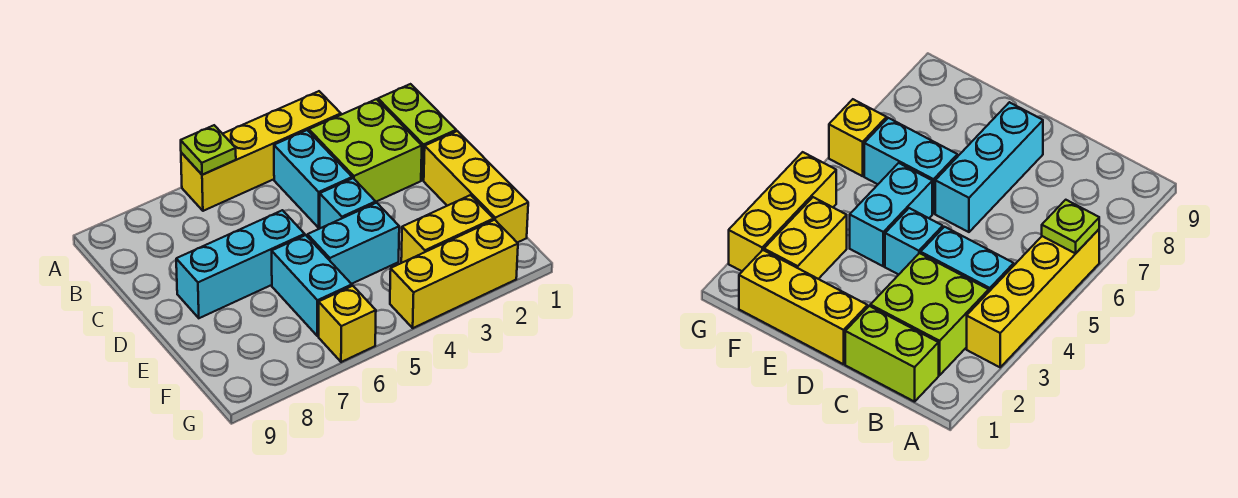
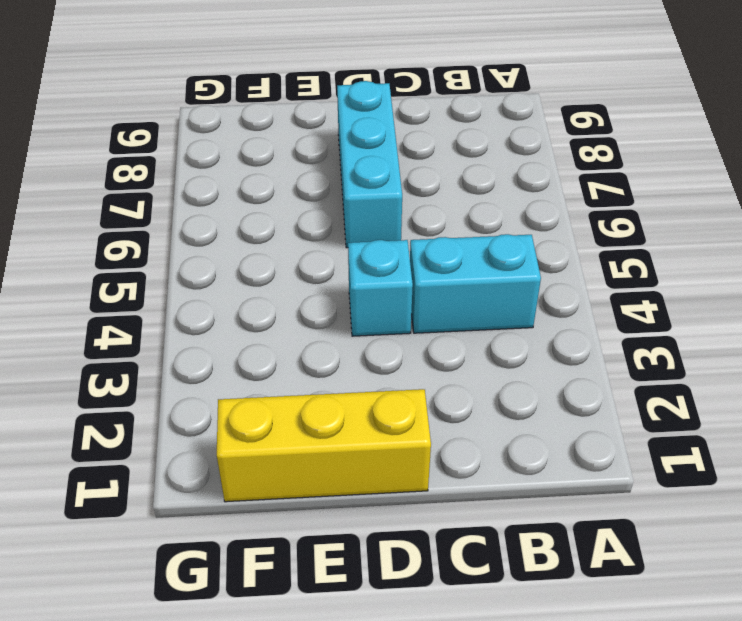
none -> yellow 1x4 brick [181,91,341,211]
none -> lime 1x2 brick [378,84,456,180]
none -> lime 2x2 brick [309,99,422,202]

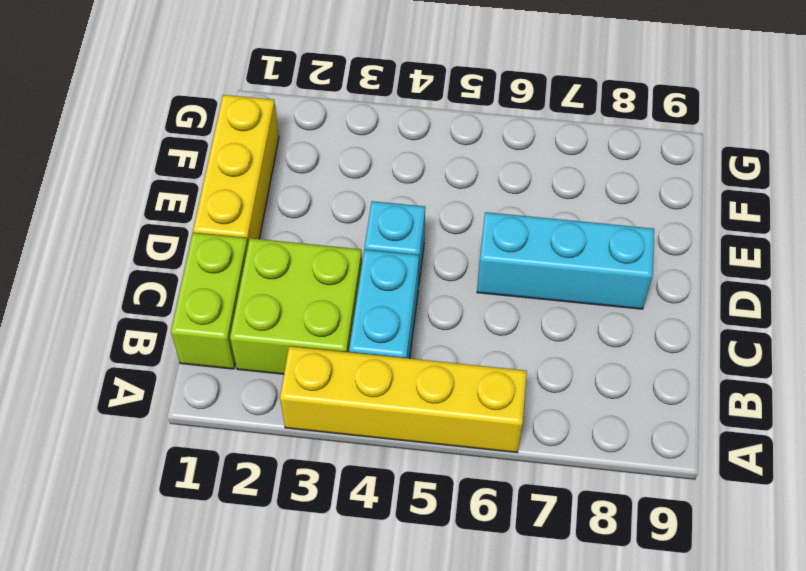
none -> cyan 1x2 brick [307,203,399,284]
none -> cyan 1x2 brick [272,235,352,336]
none -> yellow 1x2 brick [401,195,494,263]

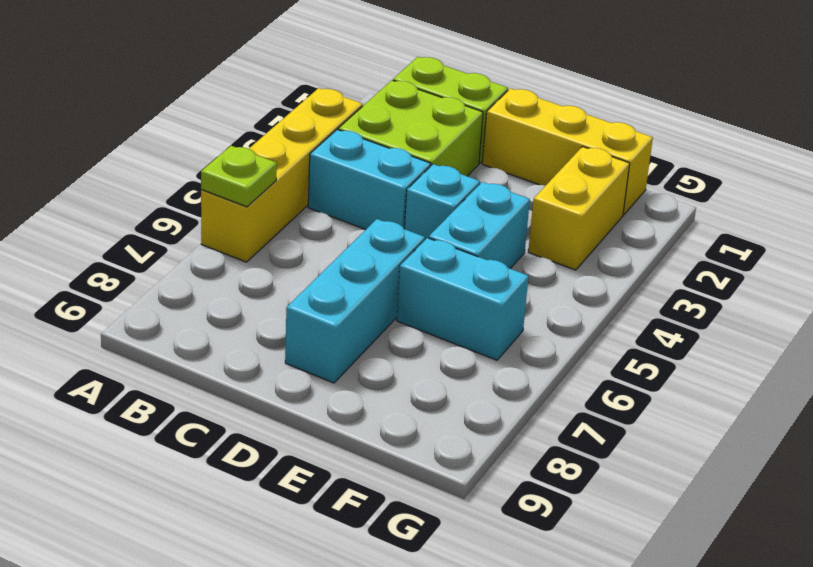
none -> yellow 1x3 brick [390,220,518,328]
none -> yellow 1x1 brick [319,286,376,362]

